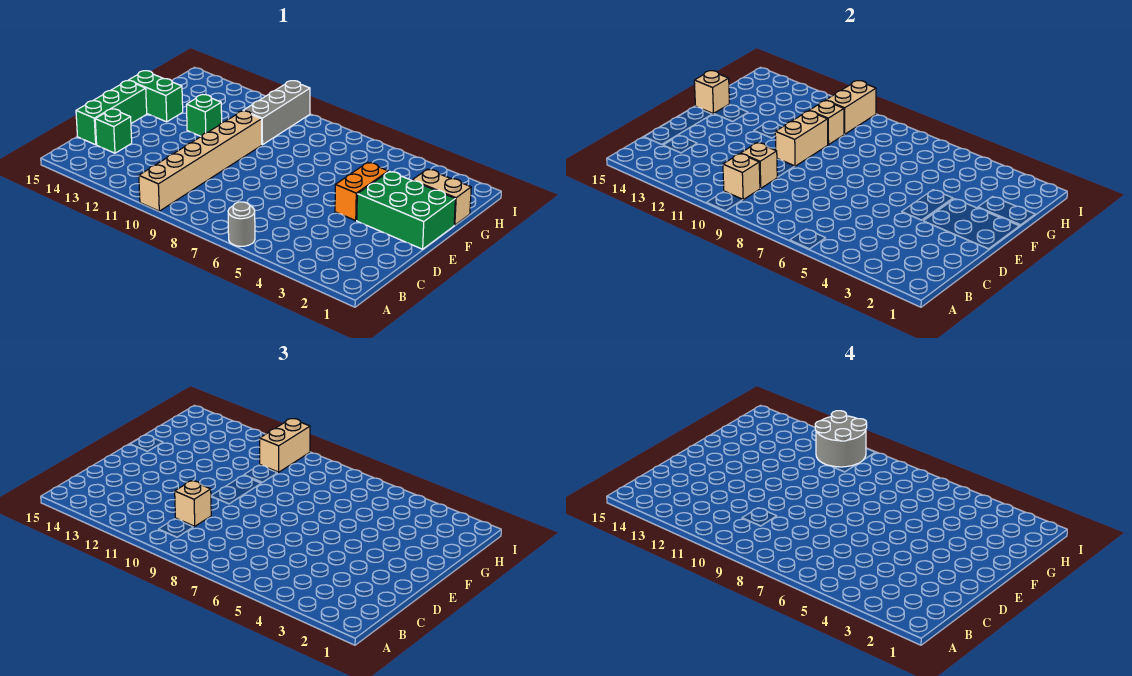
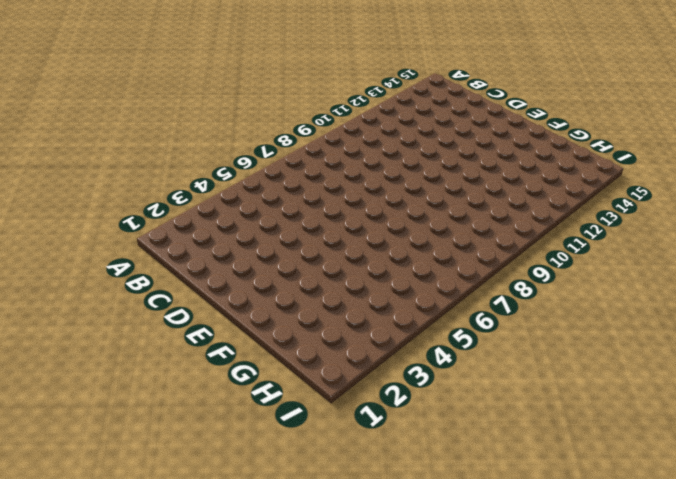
none -> grey 1x1 round brick [228,202,255,246]
none -> tan 1x6 brick [139,111,262,211]
none -> green 1x1 brick [95,109,132,153]

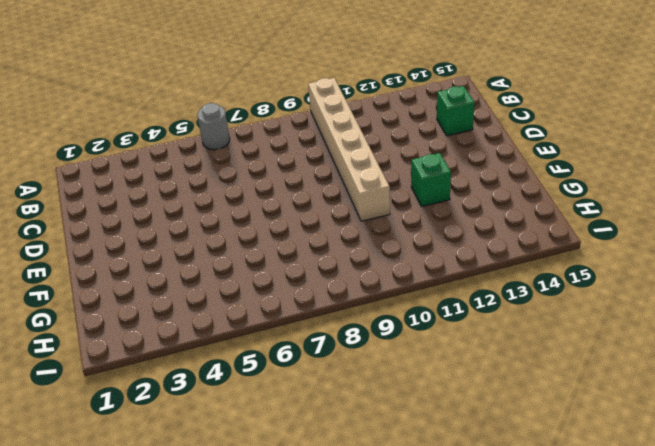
none -> green 1x3 brick [76,81,147,145]
none -> green 2x3 brick [357,171,455,249]
none -> orange 1x2 brick [335,162,388,220]

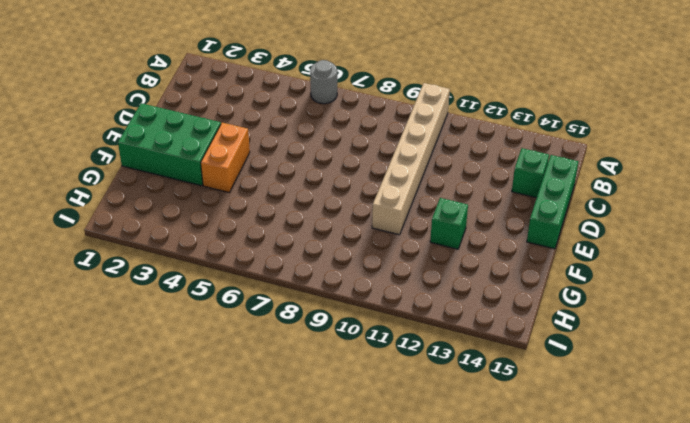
none -> green 1x2 brick [128,71,183,122]
none -> tan 1x2 brick [412,169,471,225]
none -> grey 1x3 brick [243,81,310,145]

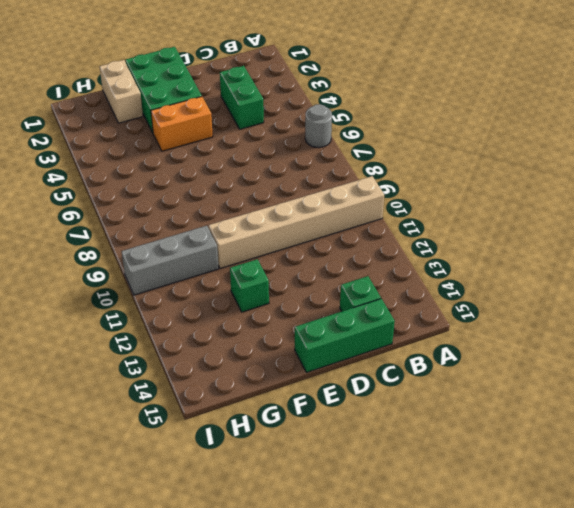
green 1x2 brick [220,66,264,129] -> green 1x2 brick moved to [128,71,183,122]
none -> tan 1x1 brick [723,154,760,200]
none -> tan 1x1 brick [741,143,777,188]
none -> tan 1x2 brick [775,111,828,166]

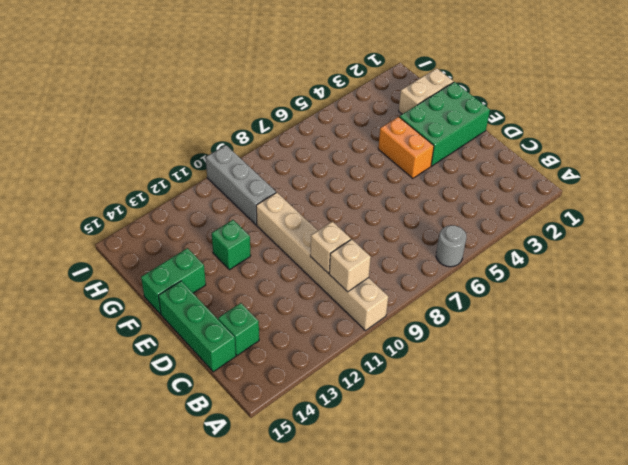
none -> tan 1x2 brick [775,111,828,166]
none -> tan 1x1 brick [694,71,730,114]
none -> tan 1x1 brick [809,101,844,145]

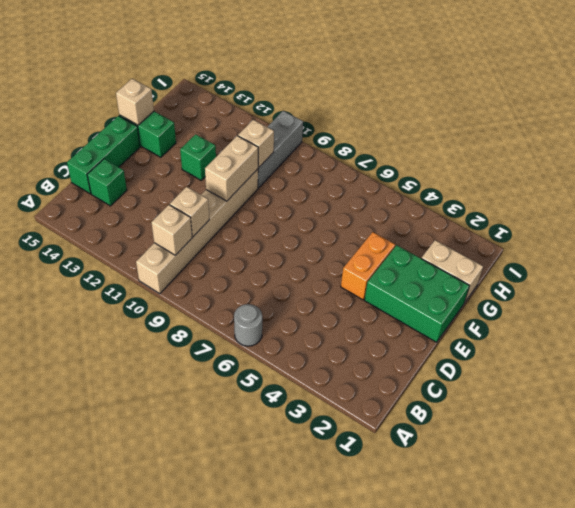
none -> tan 1x2 brick [826,81,876,134]
none -> tan 1x1 brick [175,481,211,526]
none -> tan 1x2 brick [260,419,310,472]

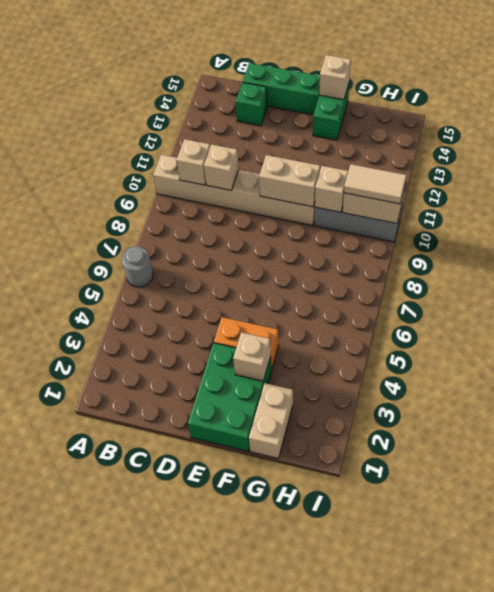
tan 1x1 brick [233,332,271,381] -> tan 1x1 brick moved to [175,481,211,526]
tan 1x2 tile [344,164,407,204] -> tan 1x2 brick [260,419,310,472]
none -> green 1x1 brick [186,95,222,136]
none -> grey 2x2 round brick [815,411,867,467]

